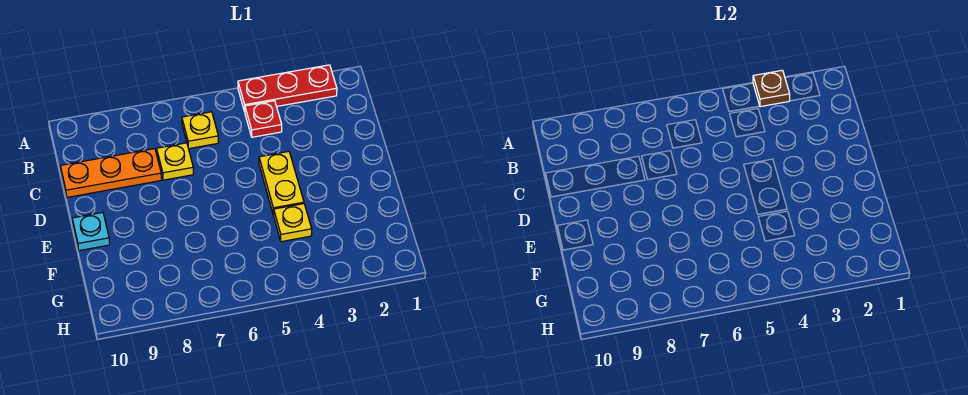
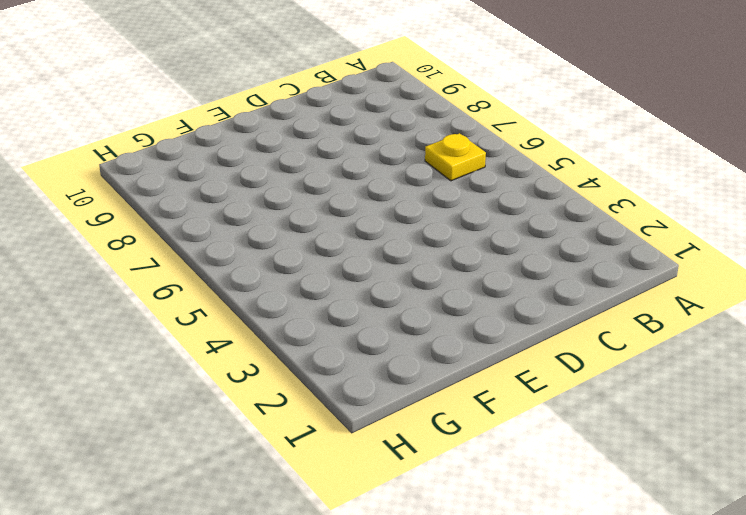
none -> red 1x3 plate [238,65,337,112]
none -> red 1x1 plate [245,101,282,137]

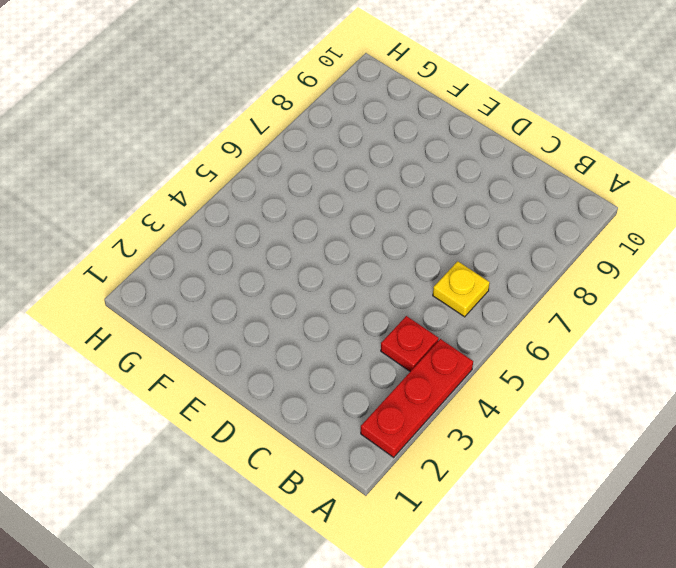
none -> yellow 1x1 plate [157,143,194,180]
none -> orange 1x3 plate [60,149,162,197]

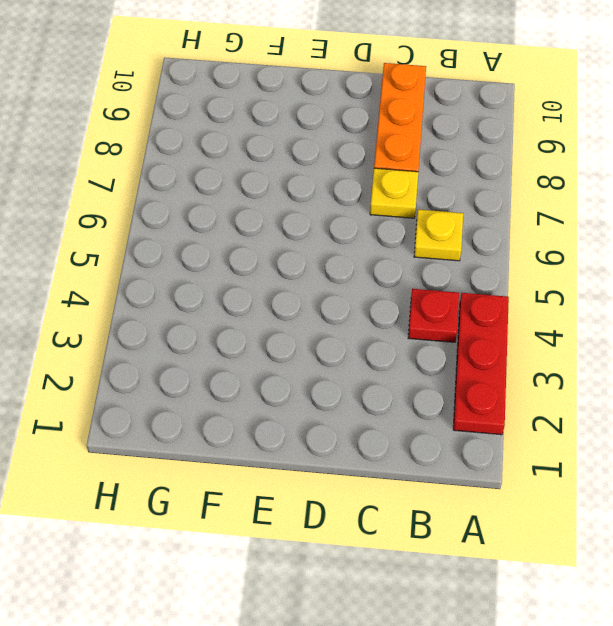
none -> yellow 1x2 plate [259,152,304,215]
none -> cyan 1x1 plate [72,212,110,251]

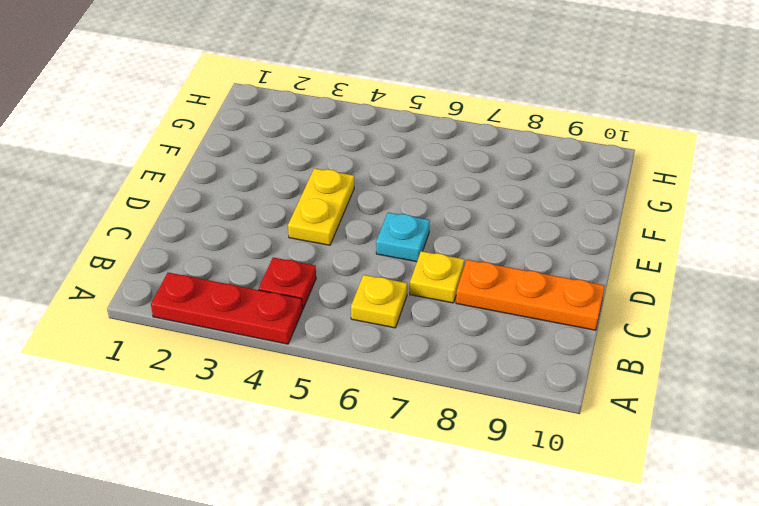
cyan 1x1 plate [376,213,430,262] -> cyan 1x1 plate moved to [72,212,110,251]
none -> yellow 1x1 plate [274,204,312,242]
none -> brown 1x1 plate [753,70,790,107]

